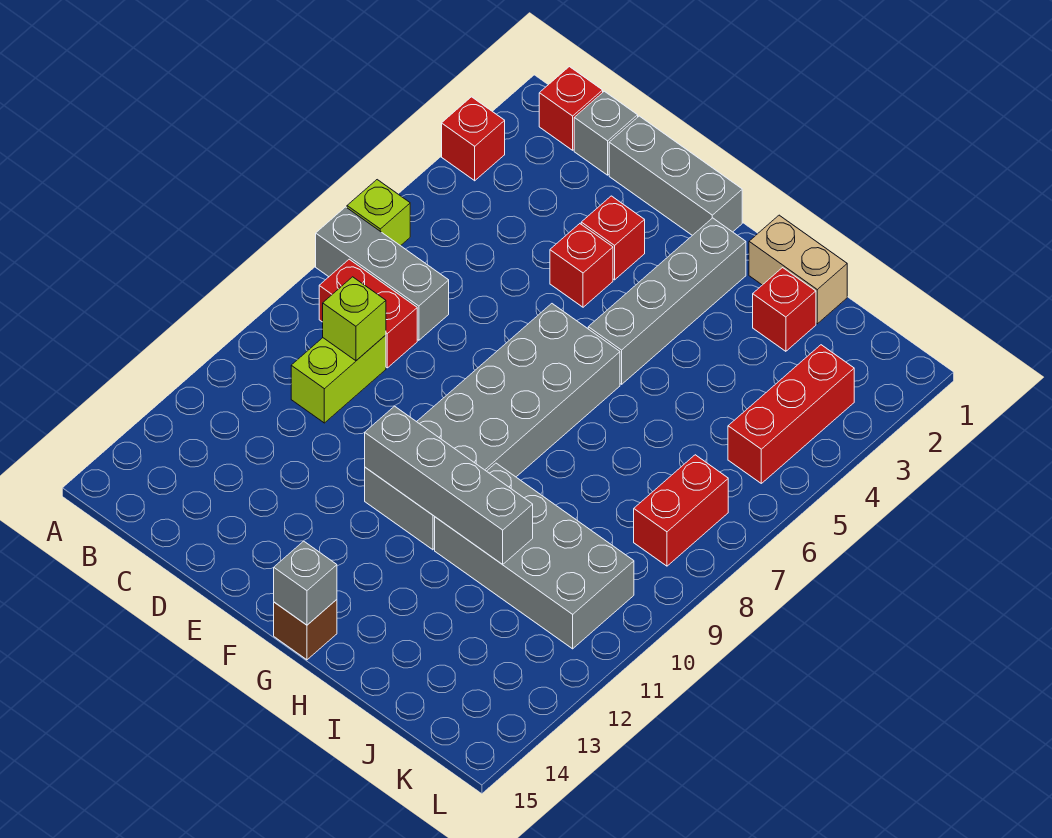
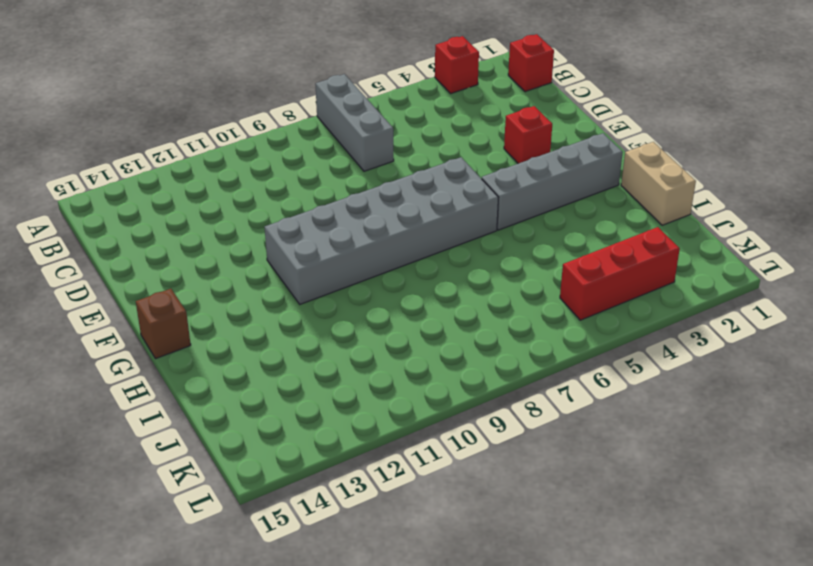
none -> lime 1x1 brick [347,180,410,246]
none -> red 1x2 brick [319,259,417,368]
none -> grey 1x1 brick [574,91,638,175]

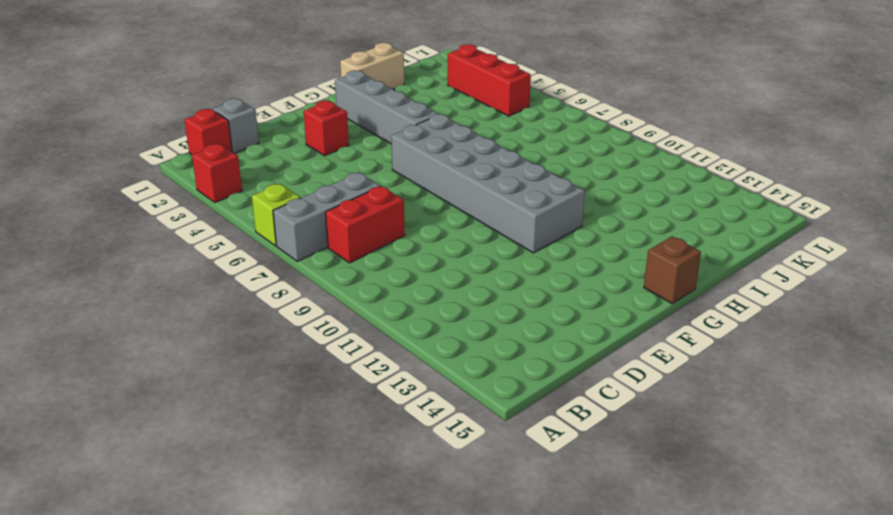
none -> lime 1x2 brick [291,335,386,423]
none -> grey 1x3 brick [609,116,742,235]
none -> red 1x1 brick [550,224,613,307]

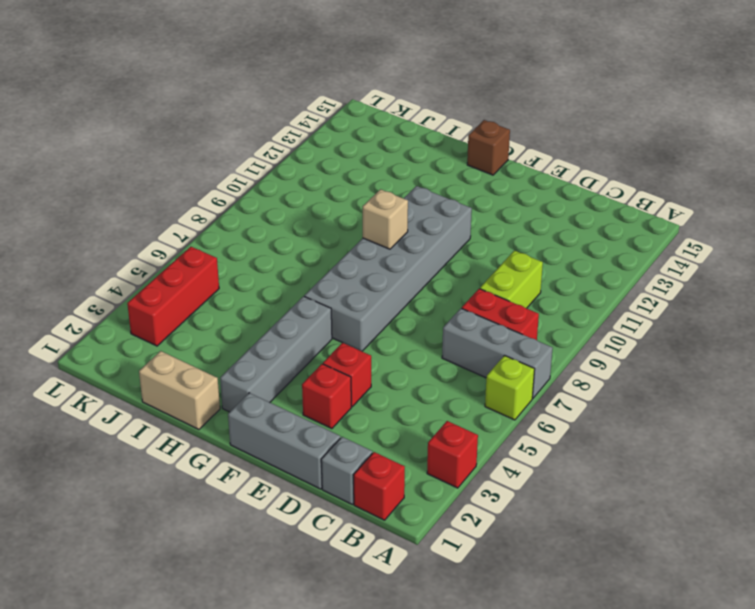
tan 1x1 brick [363,189,408,249] -> none
none -> grey 2x4 brick [435,463,634,649]
none -> red 1x1 brick [753,268,816,351]
none -> red 1x2 brick [634,455,728,566]

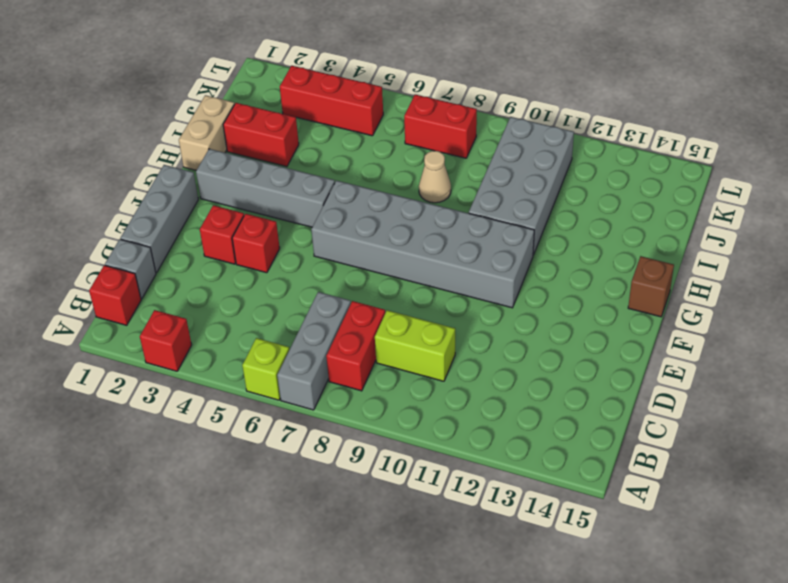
red 1x2 brick [223,103,299,167] -> red 1x1 brick [753,268,816,351]
tan 1x1 cone [419,151,451,203] -> none
none -> lime 1x1 brick [323,277,386,361]
none -> grey 1x4 brick [365,406,533,564]
none -> grey 1x1 brick [274,541,337,625]

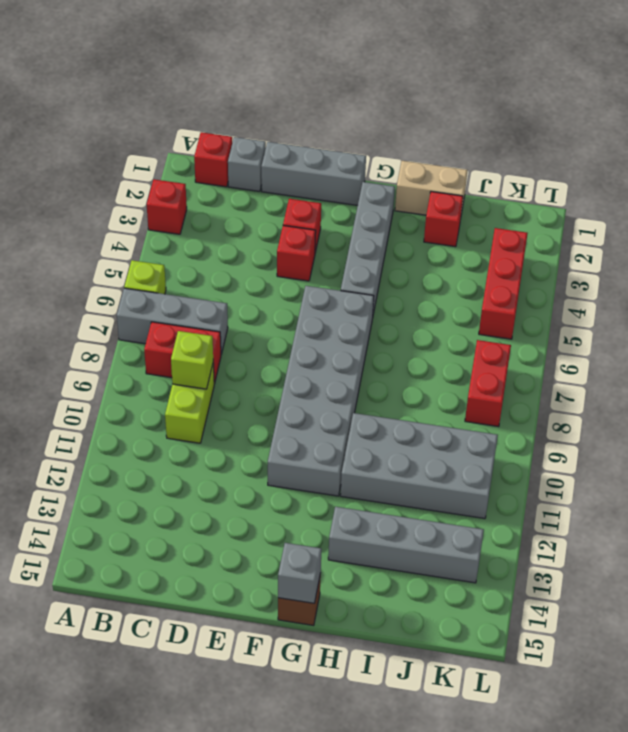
grey 1x4 brick [328,507,484,583] -> grey 1x4 brick moved to [365,406,533,564]

